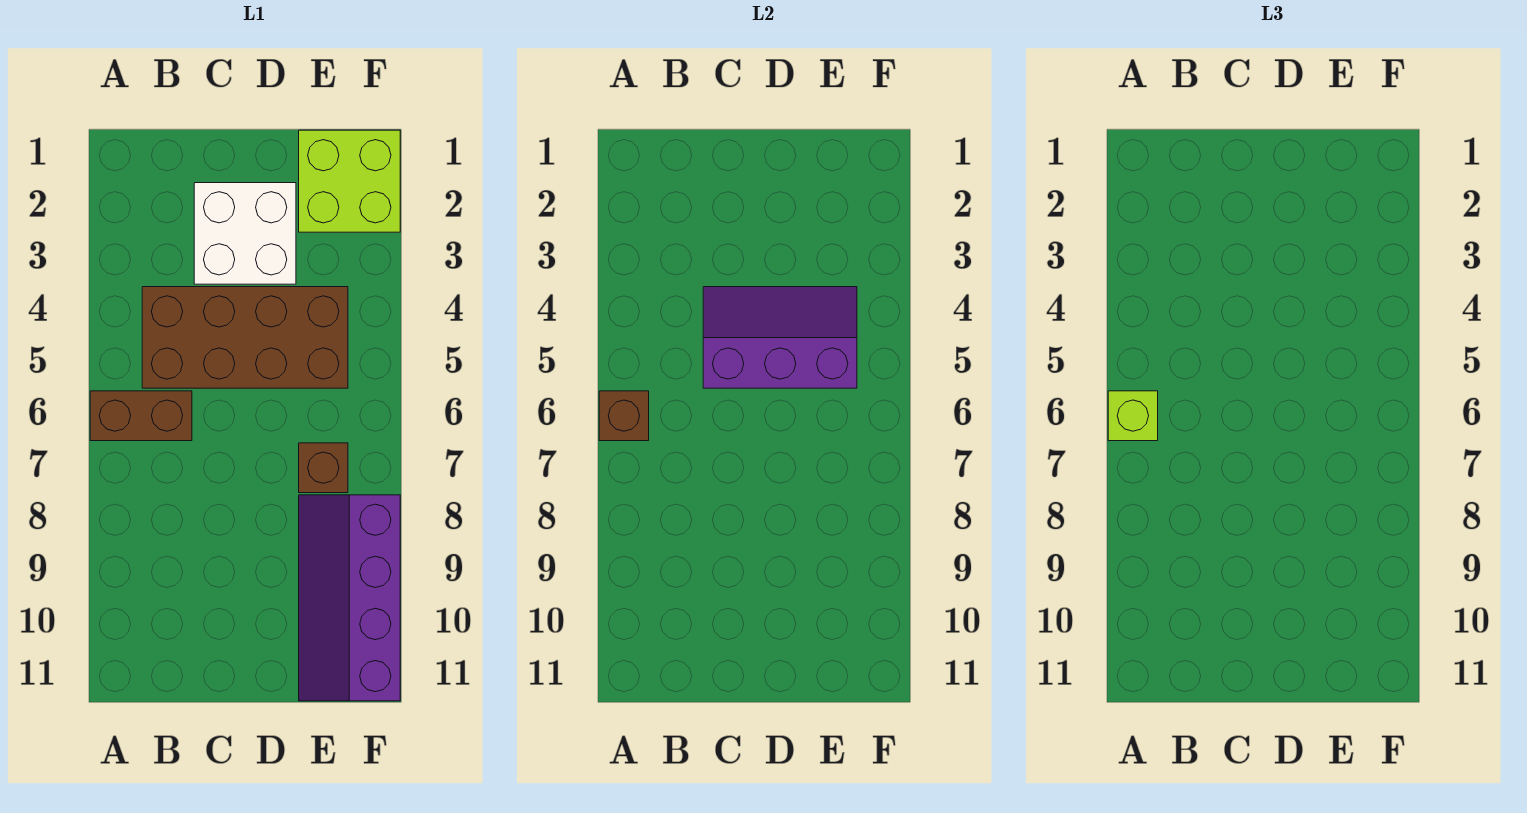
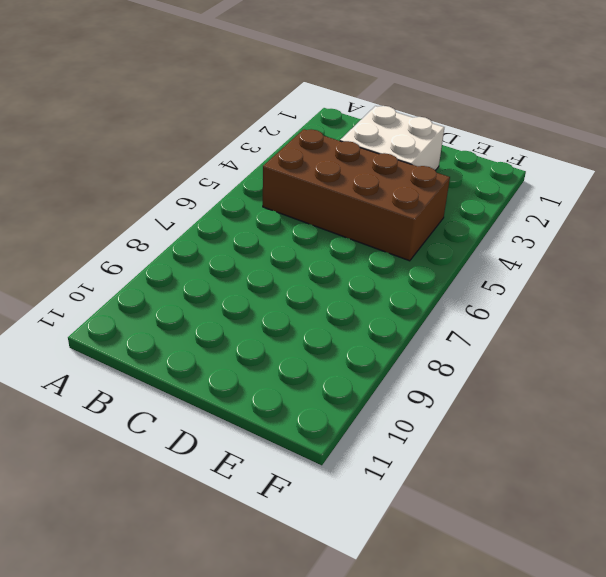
none -> brown 1x2 brick [90,391,192,441]
none -> lime 2x2 brick [299,130,400,232]

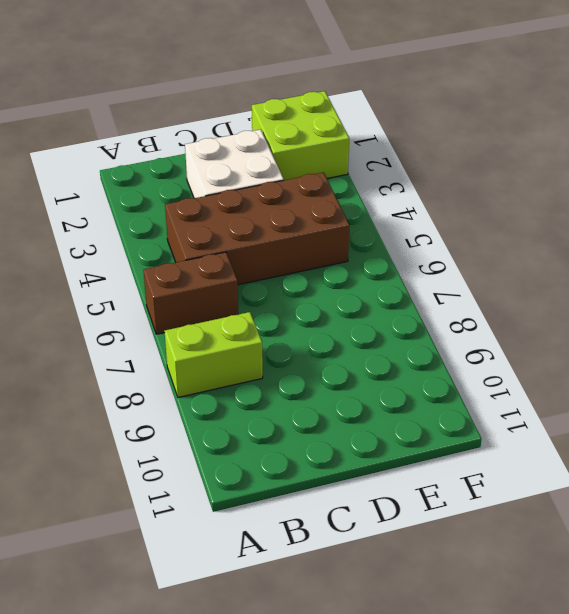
lime 1x2 brick [165,312,263,397] -> none
none -> brown 1x1 brick [299,443,348,493]
none -> purple 2x4 slope [299,495,400,701]

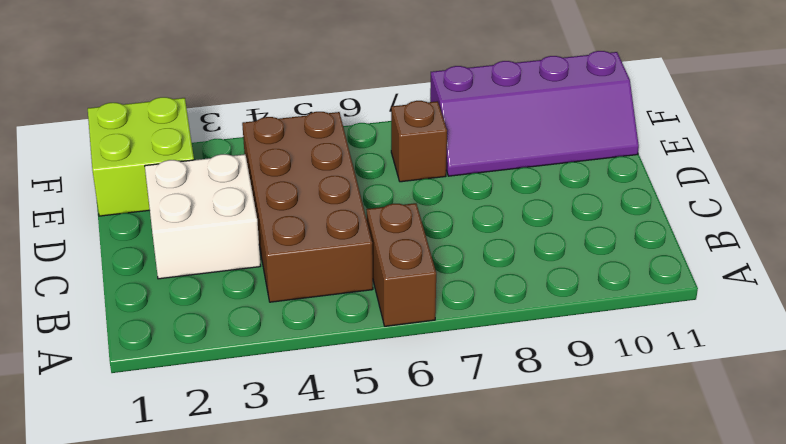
none -> brown 1x1 brick [599,391,649,441]
none -> purple 2x3 slope [703,287,857,388]

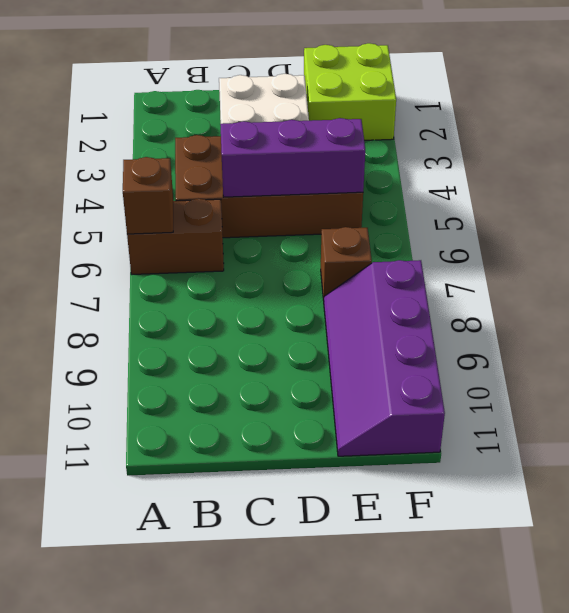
none -> lime 1x1 brick [1108,391,1158,441]

